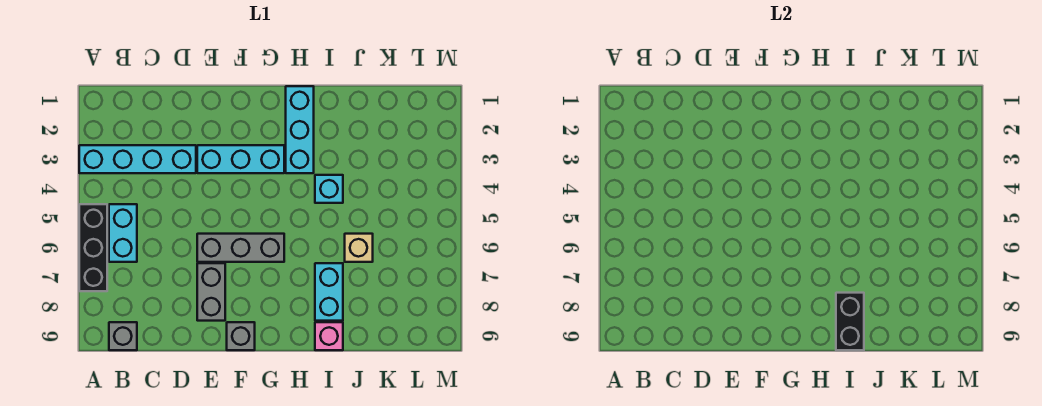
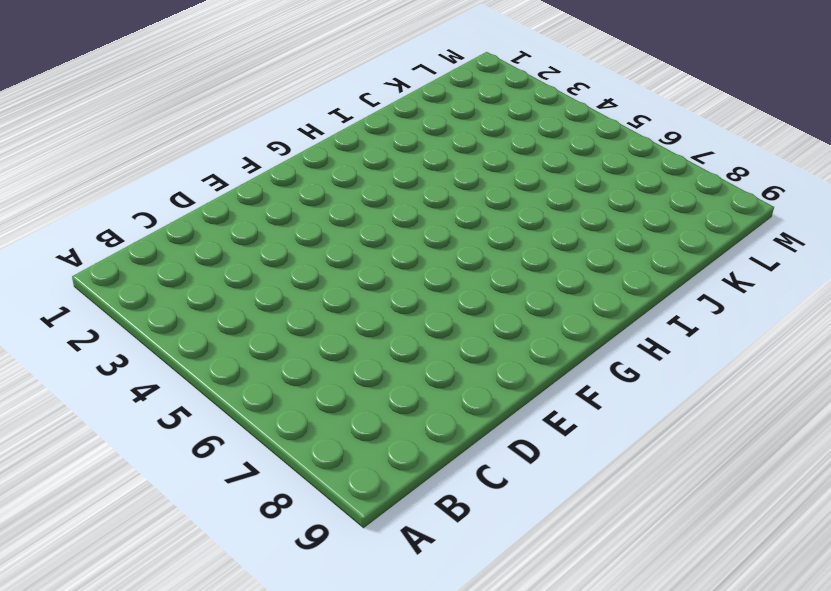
none -> cyan 1x4 brick [79,145,196,173]
none -> black 1x3 brick [79,204,107,291]
none -> cyan 1x2 brick [109,204,137,262]

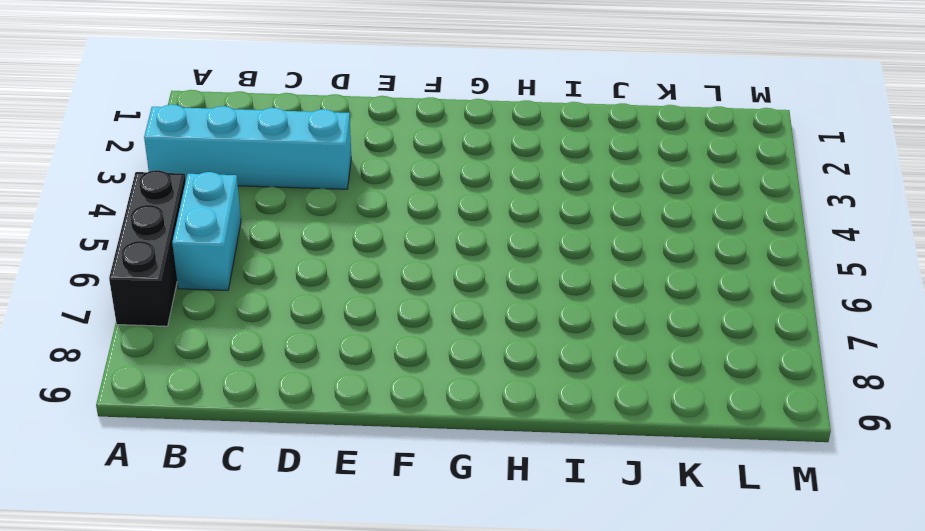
none -> grey 1x1 brick [109,322,137,350]
none -> cyan 1x3 brick [197,145,284,173]
none -> grey 1x3 brick [197,234,284,262]

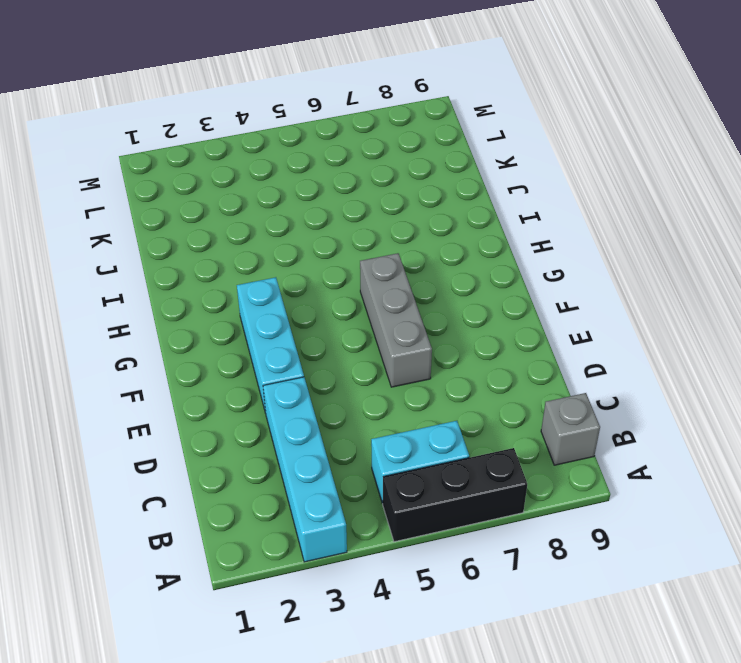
none -> grey 1x2 brick [197,263,225,321]
none -> grey 1x1 brick [227,322,255,350]
none -> cyan 1x3 brick [286,86,314,173]

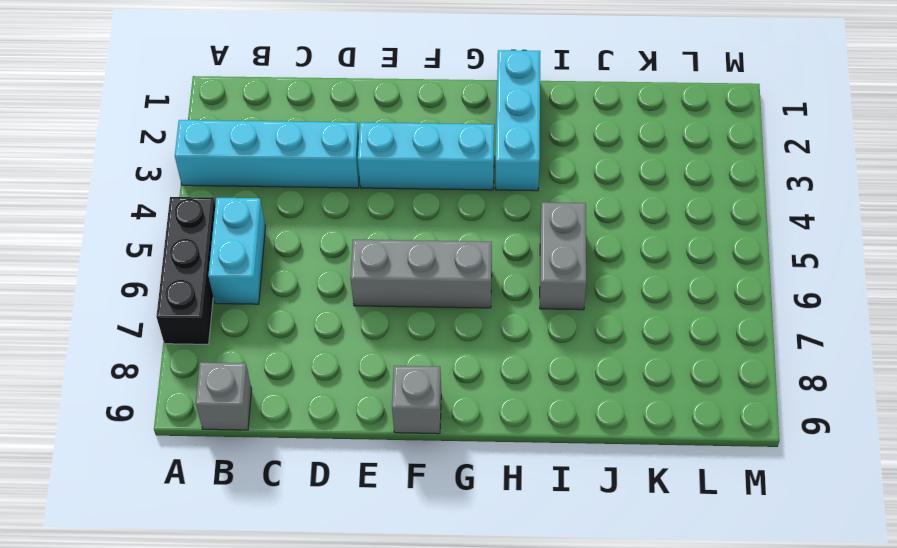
grey 1x2 brick [540,202,586,310] -> grey 1x2 brick moved to [197,263,225,321]
none -> cyan 1x1 brick [315,175,343,203]
none -> cyan 1x2 brick [315,263,343,321]
none -> pink 1x1 brick [315,322,343,350]

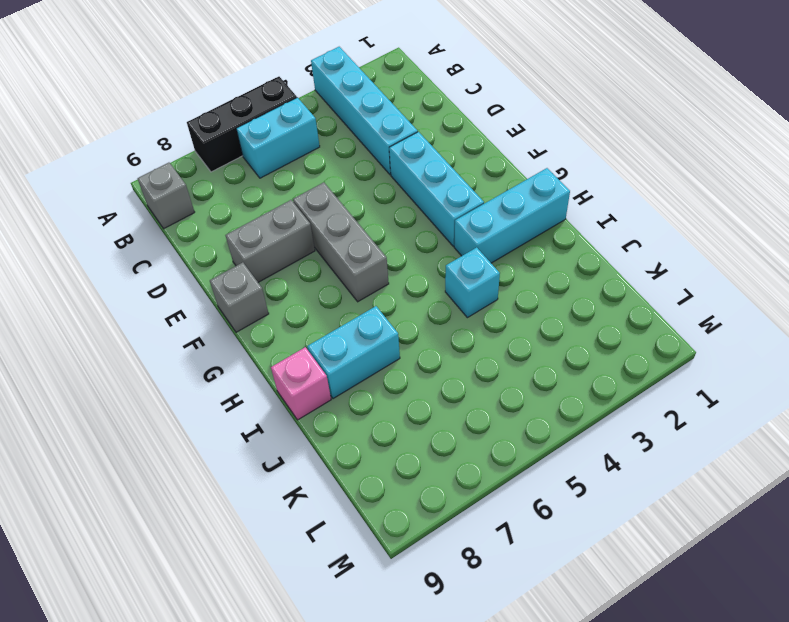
none -> tan 1x1 brick [345,234,373,262]
none -> black 1x2 brick [836,293,864,350]

